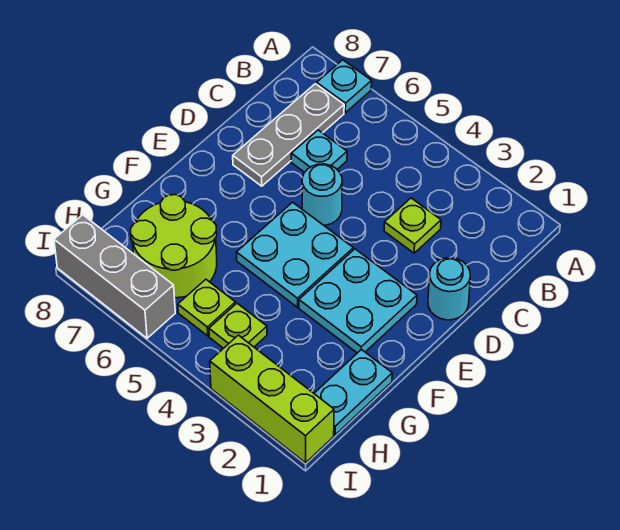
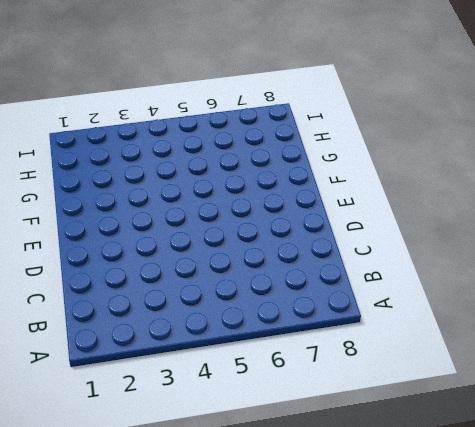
none -> cyan 1x1 plate [317,60,372,113]
none -> grey 1x3 plate [233,84,344,186]
none -> lime 1x1 plate [384,198,441,253]

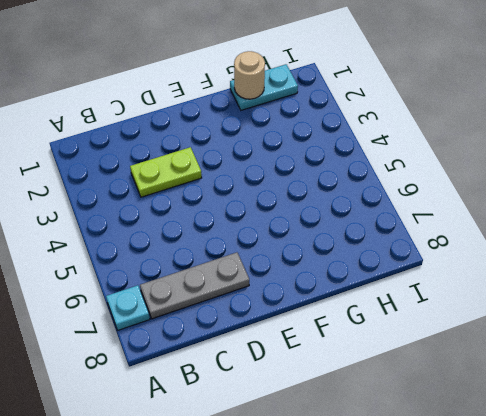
lime 1x2 plate [130,147,202,197] -> lime 1x1 plate [384,198,441,253]
tan 1x1 round brick [234,51,265,99] -> none
none -> cyan 1x1 plate [291,130,347,172]
none -> cyan 1x1 round brick [428,258,471,320]
none -> cyan 1x1 round brick [302,164,342,225]

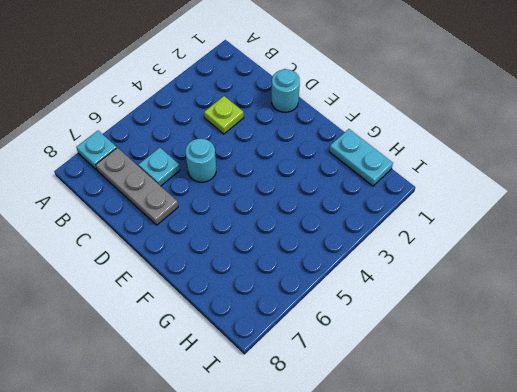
none -> cyan 2x2 plate [299,249,417,353]
none -> cyan 2x2 plate [236,202,353,307]
none -> lime 2x2 round brick [131,195,217,298]

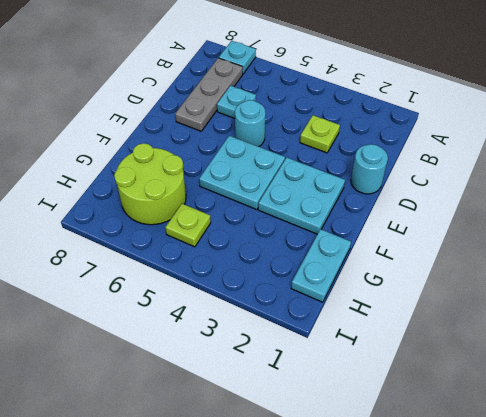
none -> lime 1x1 plate [209,303,267,348]
none -> lime 1x3 brick [210,335,334,463]
none -> grey 1x3 brick [54,215,175,338]

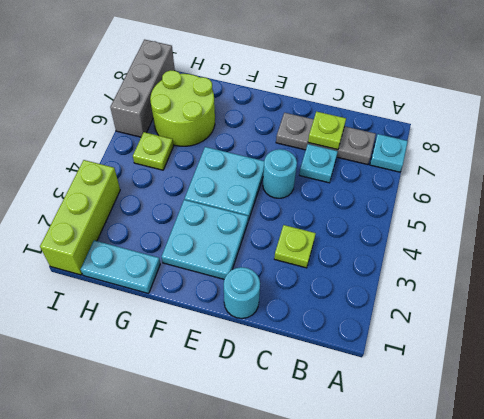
lime 1x1 plate [308,111,346,150] -> lime 1x1 plate moved to [209,303,267,348]

